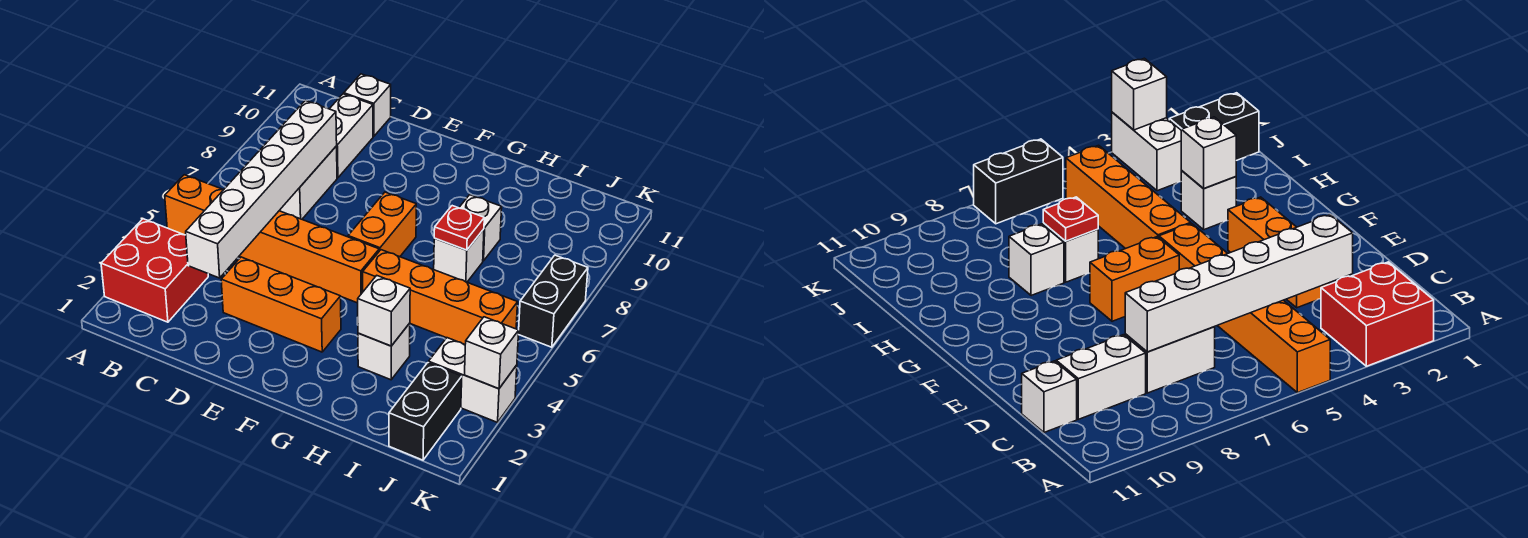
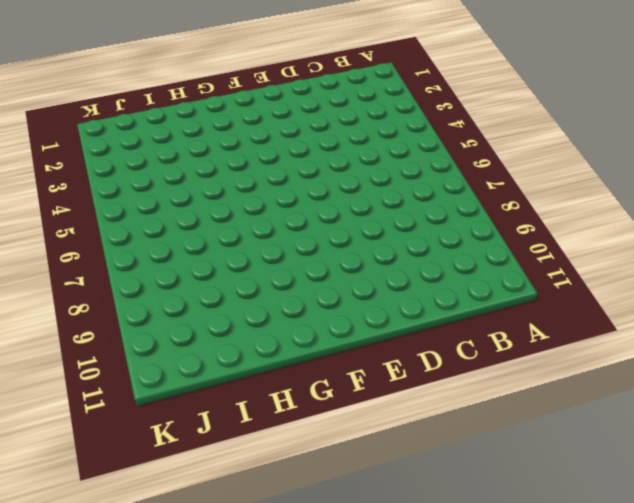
none -> red 2x2 brick [101,219,208,322]
none -> orange 1x6 brick [165,175,379,303]
none -> white 1x2 brick [279,146,337,219]

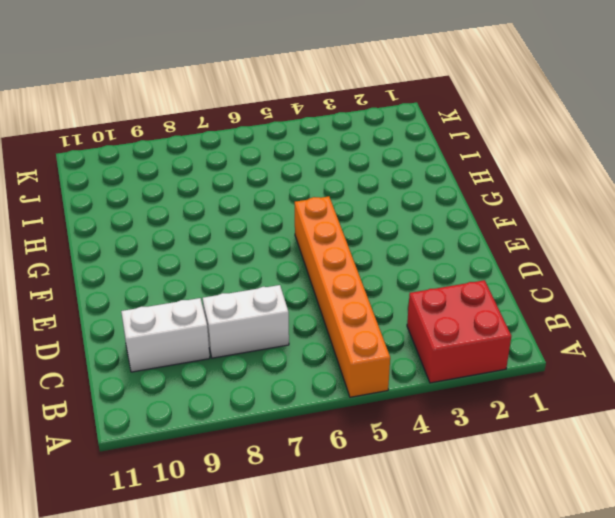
none -> white 1x1 brick [344,74,391,136]
none -> orange 1x3 brick [221,257,341,352]
none -> orange 1x2 brick [348,192,416,257]

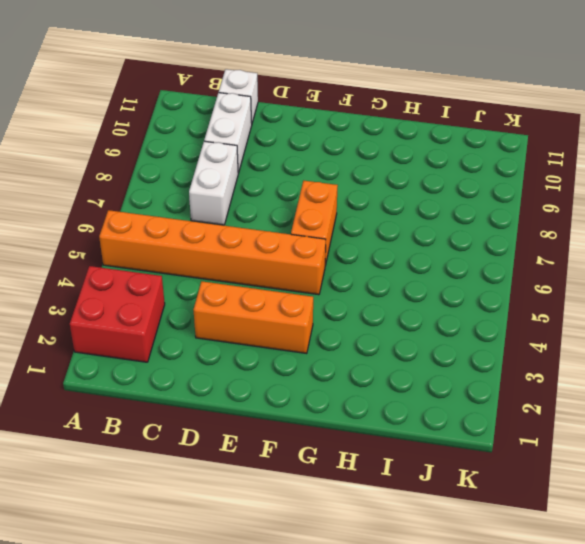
none -> orange 1x4 brick [363,250,518,344]
none -> white 1x1 brick [358,323,410,380]
none -> white 1x1 brick [434,229,484,282]

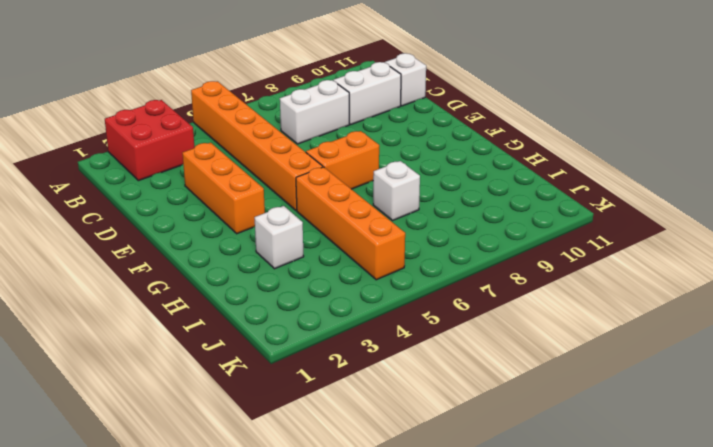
none -> white 1x1 brick [459,195,502,261]
none -> black 1x2 brick [389,363,462,460]
none -> white 1x2 brick [429,338,517,422]

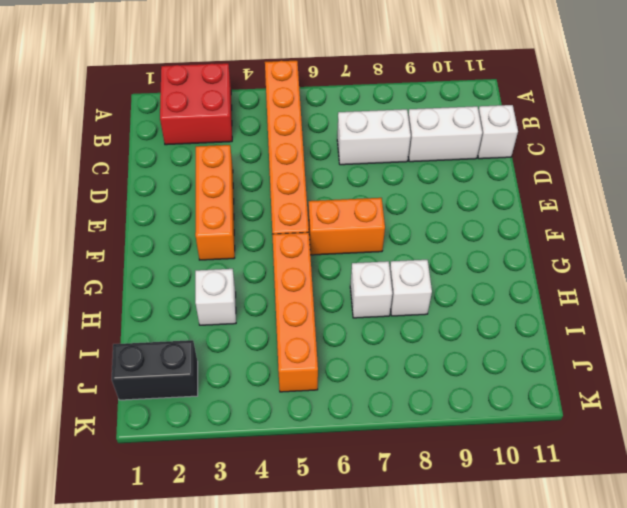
none -> white 1x2 brick [429,338,517,422]
none -> black 1x2 brick [518,255,588,347]
none -> white 1x6 brick [186,101,337,278]

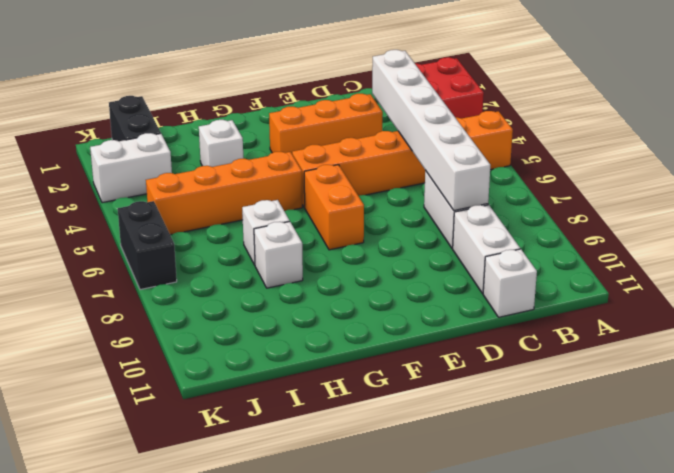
none -> white 1x1 brick [358,275,410,346]
none -> red 1x1 plate [434,206,484,250]
none -> white 1x1 brick [465,317,519,389]

